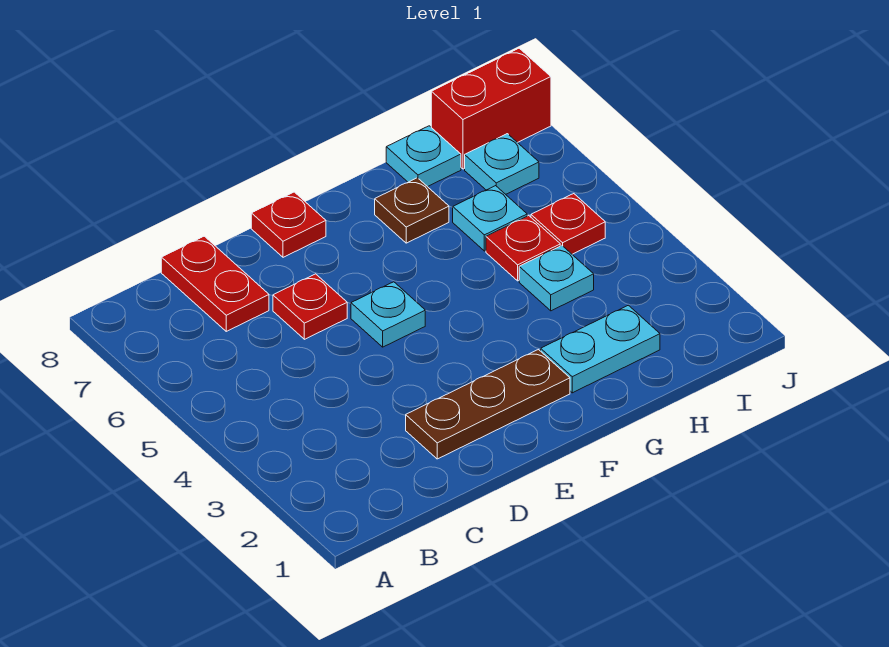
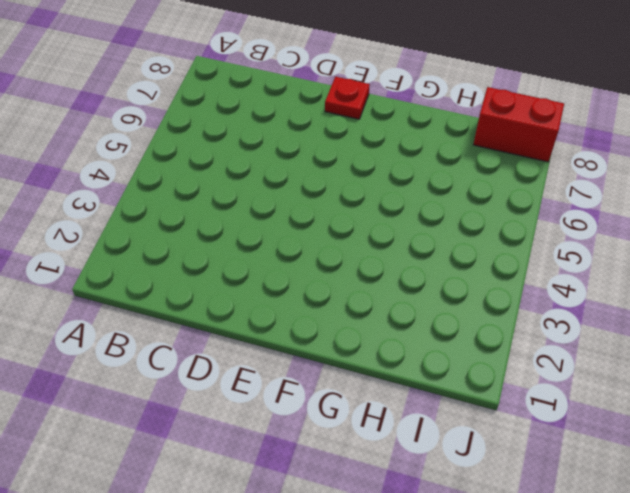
none -> red 1x2 plate [161,236,269,331]
none -> brown 1x3 plate [406,350,570,459]
none -> red 1x1 plate [273,274,347,339]

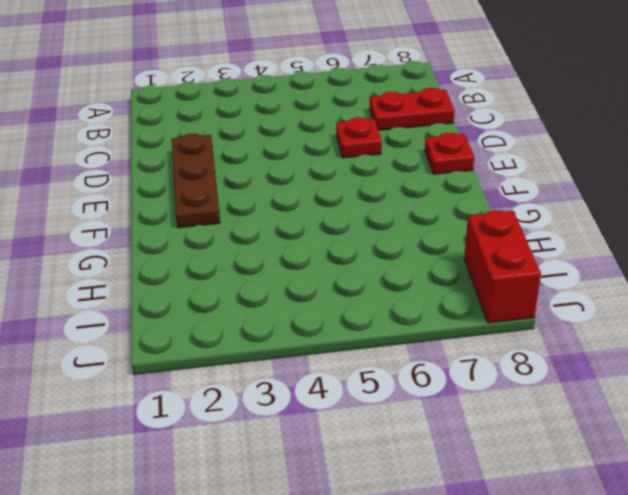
none -> cyan 1x1 plate [351,282,425,347]
none -> cyan 1x2 plate [541,305,660,393]
none -> brown 1x1 plate [375,178,449,243]

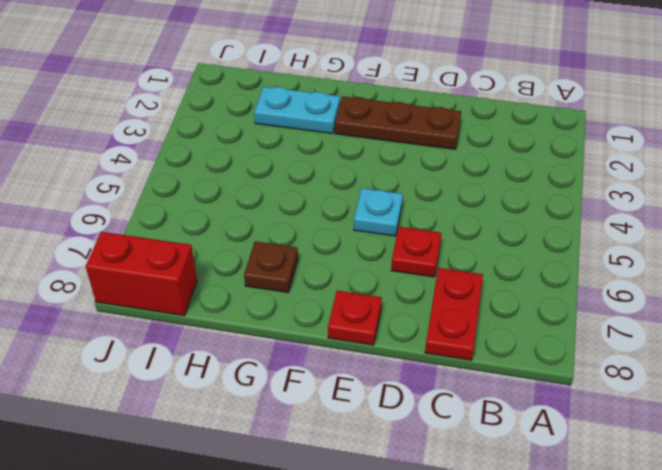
none -> cyan 1x1 plate [519,246,594,311]
none -> red 1x1 plate [486,216,560,281]
none -> cyan 1x1 plate [453,186,527,251]

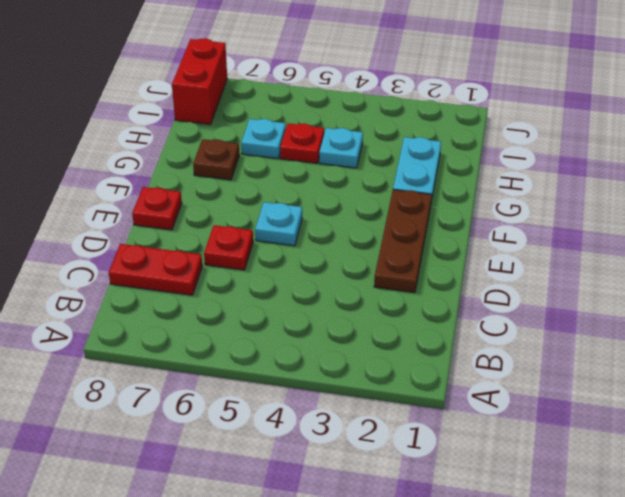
none -> cyan 1x1 plate [386,126,461,187]
none -> red 1x1 plate [531,194,605,254]
none -> cyan 1x1 plate [465,134,539,194]

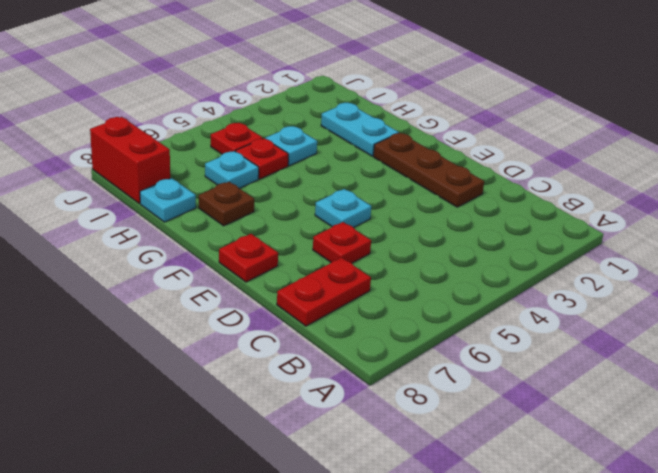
none -> cyan 1x1 plate [465,134,539,194]

